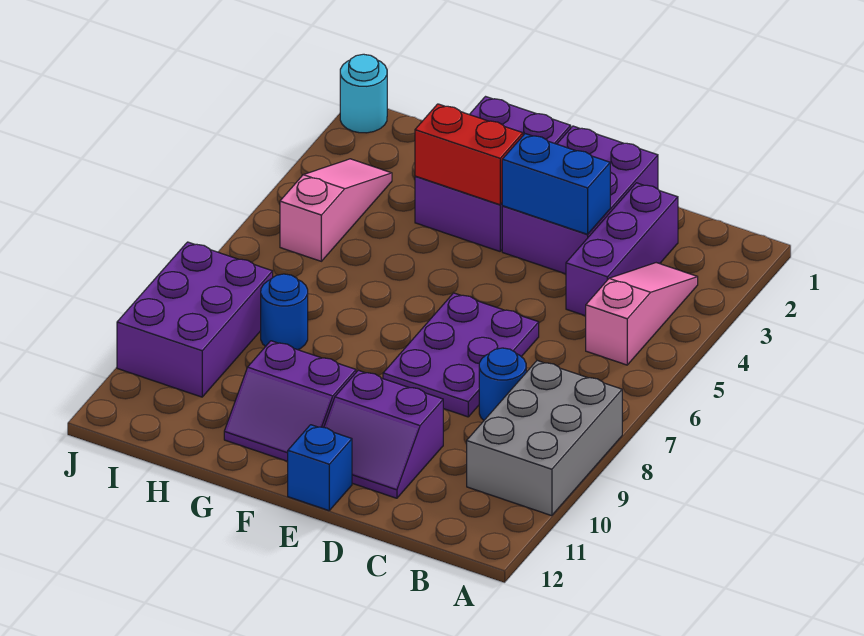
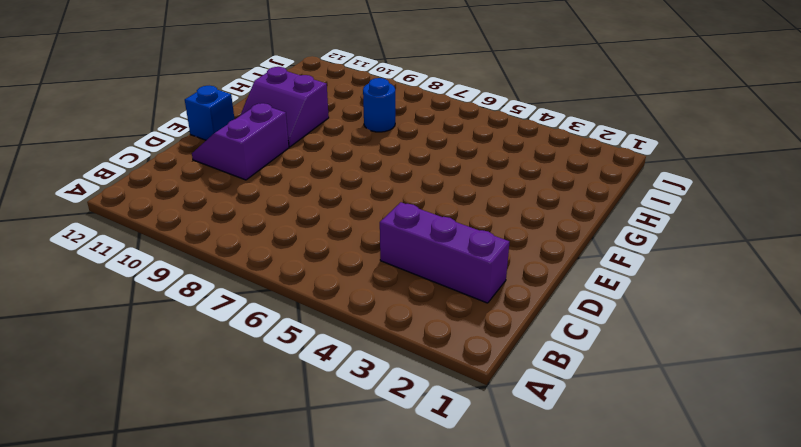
purple 2x2 slope [240,67,329,147] -> purple 2x2 slope turned to [224,341,356,461]
none -> grey 2x3 brick [467,361,622,516]
none -> pink 1x3 slope [586,263,698,365]
none -> blue 1x1 round brick [479,348,526,420]

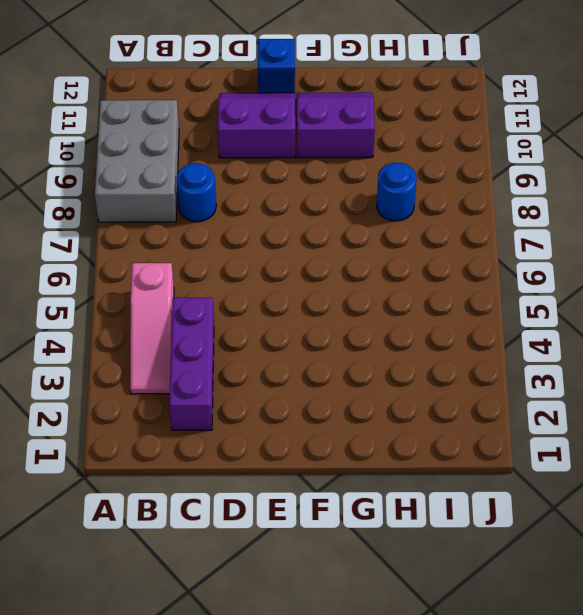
none -> purple 2x3 brick [502,126,658,274]
none -> purple 2x3 plate [383,293,539,417]
none -> purple 2x3 brick [415,97,571,251]

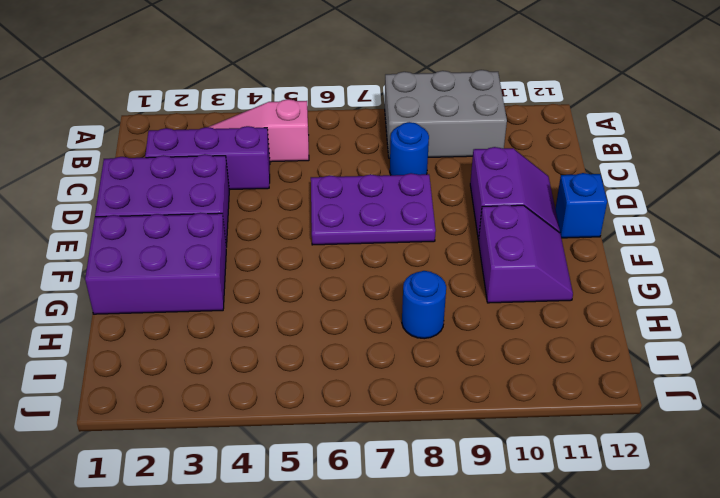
none -> pink 1x3 slope [280,159,392,261]
none -> purple 2x3 brick [117,242,273,397]
none -> cyan 1x1 round brick [340,54,387,133]

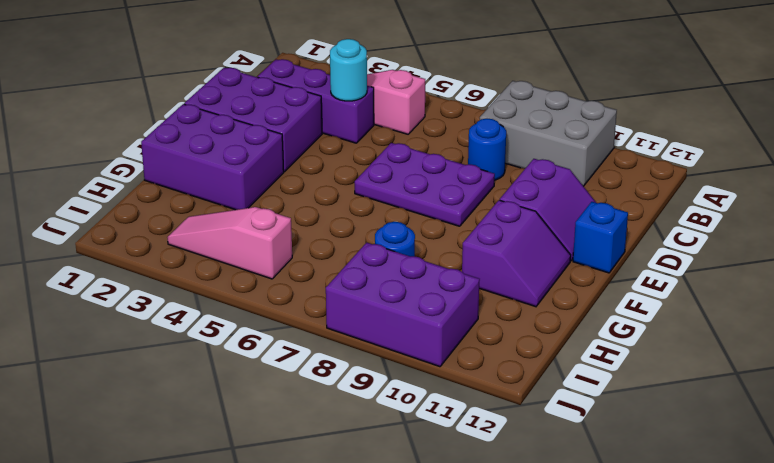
cyan 1x1 round brick [330,39,367,101] -> cyan 1x1 round brick moved to [340,54,387,133]
none -> blue 1x2 brick [502,134,610,234]
none -> red 1x2 brick [415,104,523,205]

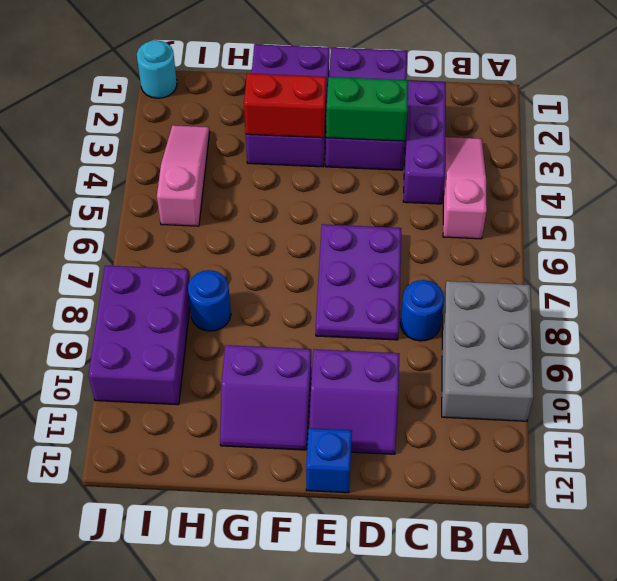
green 1x2 brick [326,77,408,141] -> blue 1x2 brick [502,134,610,234]

